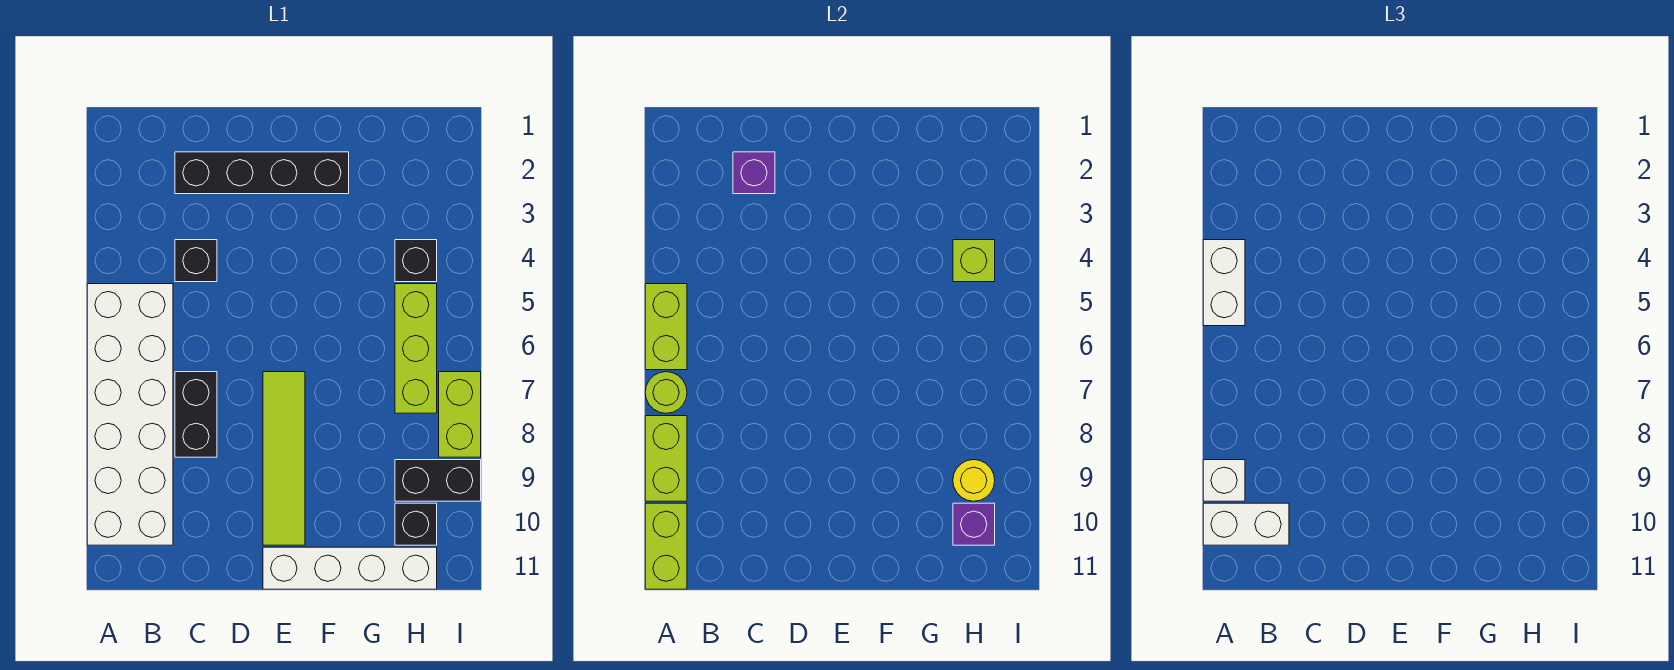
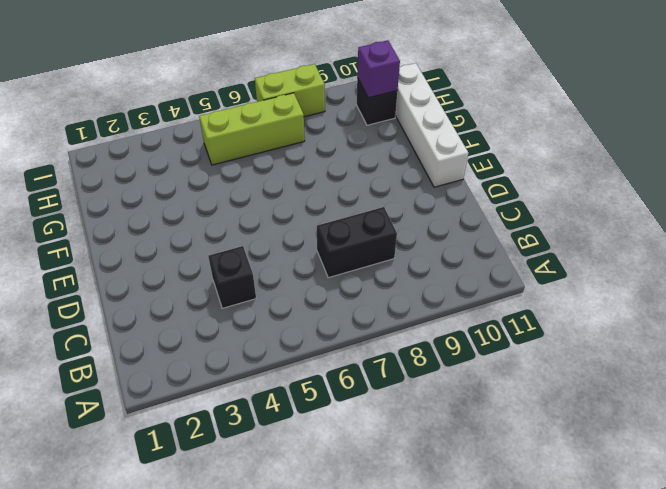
none -> white 2x6 brick [87,284,173,545]
none -> black 1x4 brick [175,152,349,194]
none -> lime 1x4 tile [263,372,305,545]

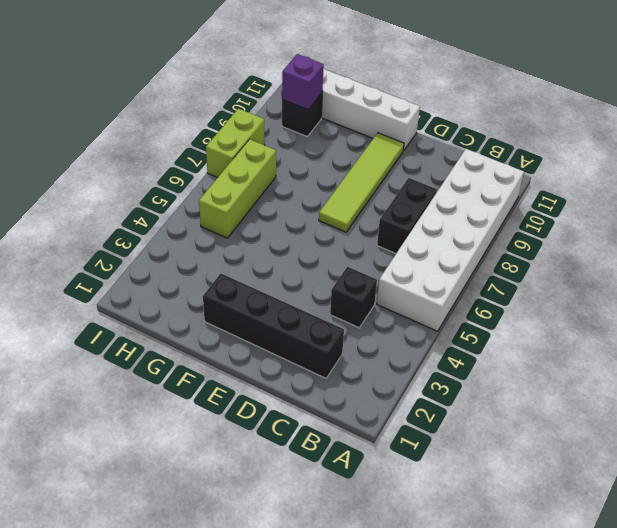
none -> black 1x1 brick [395,240,437,282]
none -> black 1x2 brick [395,460,481,501]
none -> lime 1x2 brick [645,284,687,370]

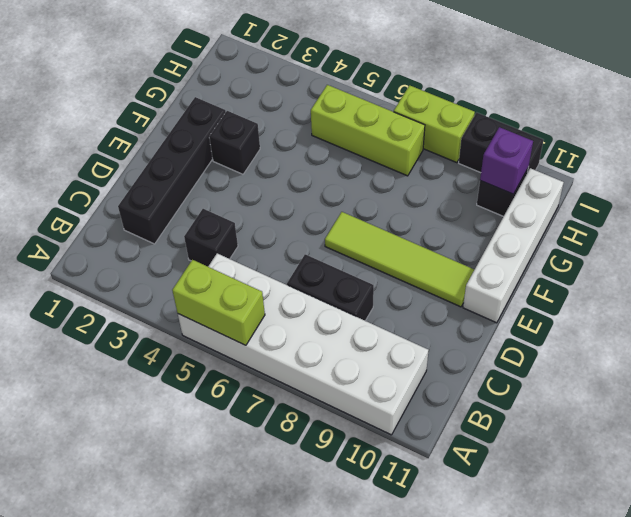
black 1x1 brick [209,111,260,174] -> black 1x1 brick moved to [395,240,437,282]
black 1x2 brick [459,112,543,173] -> black 1x2 brick turned to [395,460,481,501]
none -> lime 1x1 round brick [645,372,687,413]
none -> lime 1x2 brick [645,416,687,501]
none -> lime 1x2 brick [645,503,687,589]

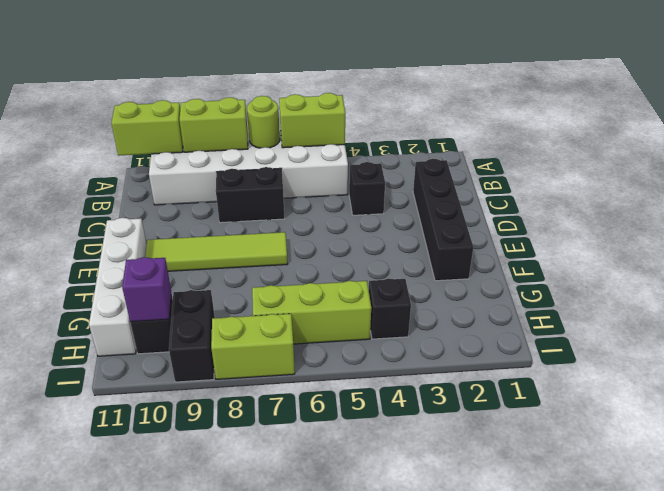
none -> purple 1x1 brick [733,152,775,194]
none -> lime 1x1 brick [953,240,995,282]
none -> yellow 1x1 round brick [953,460,995,501]

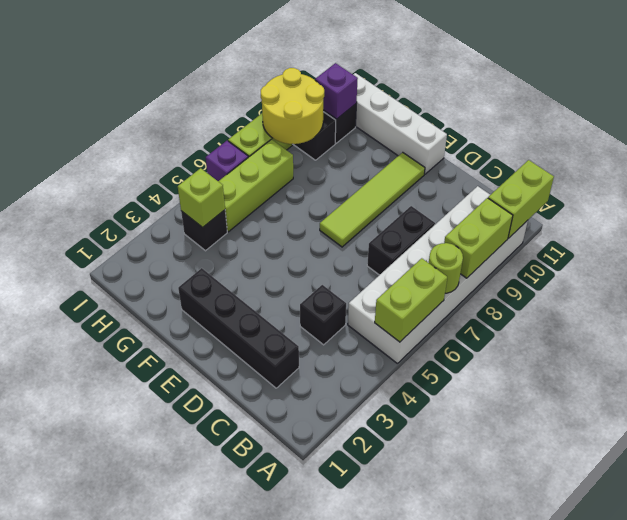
yellow 2x2 round brick [261,68,324,144] -> yellow 1x1 round brick [953,460,995,501]
purple 1x1 brick [206,141,248,181] -> purple 1x1 brick moved to [733,152,775,194]
none -> white 1x2 brick [1203,240,1245,326]
none -> white 1x1 brick [1203,460,1245,501]
none -> white 1x2 brick [1203,503,1289,545]

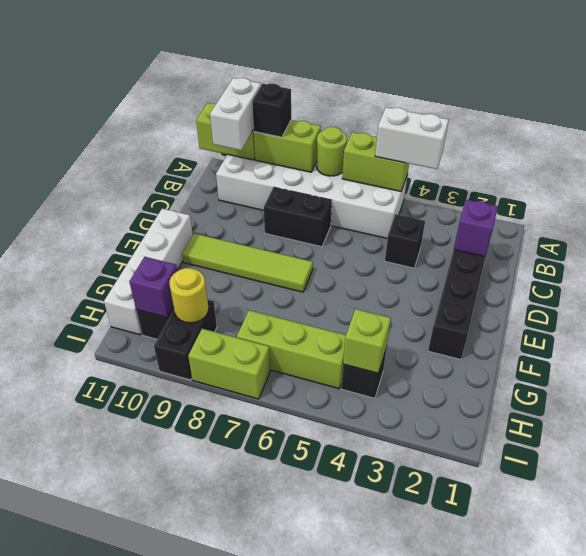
black 1x1 brick [252,84,291,137] -> white 1x1 brick [1203,460,1245,501]

